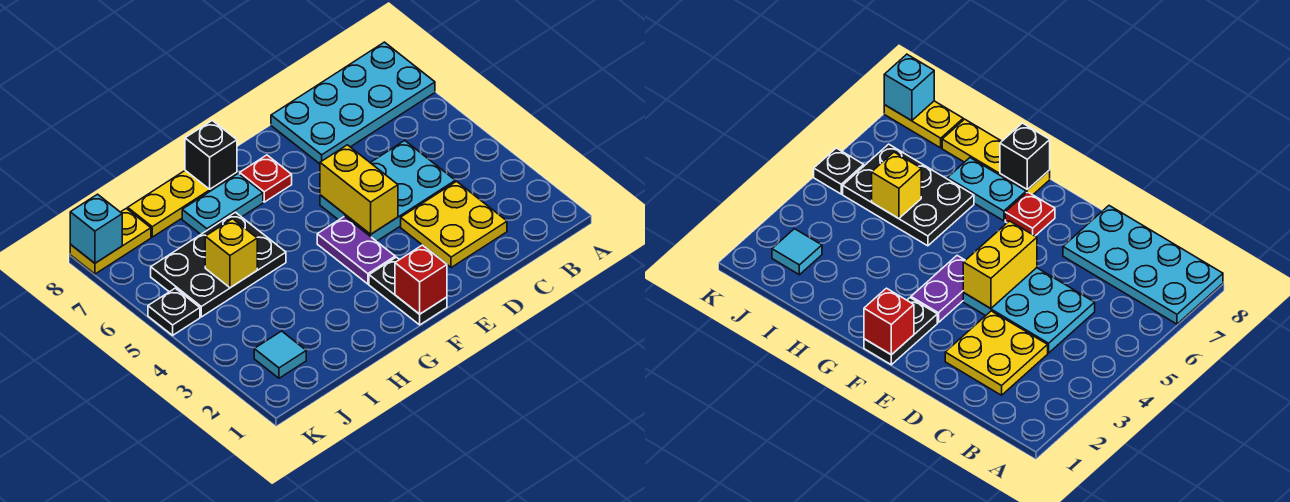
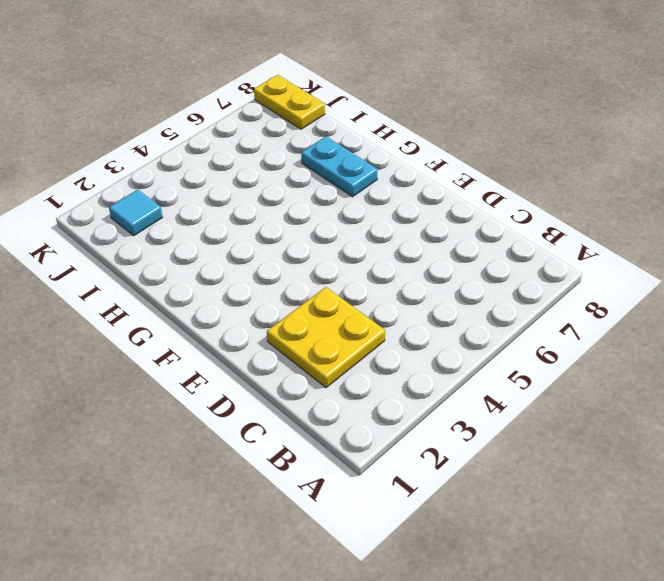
none -> cyan 2x4 plate [271,42,435,164]
none -> cyan 2x3 plate [320,141,455,241]
none -> black 1x2 plate [369,257,447,325]

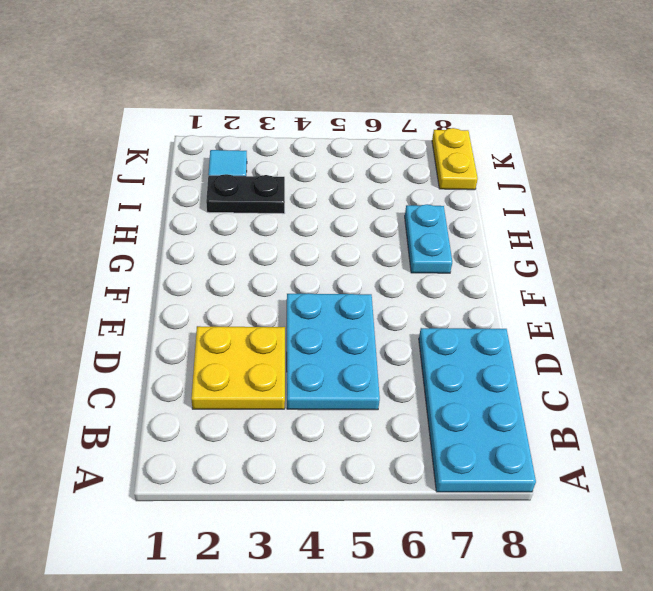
black 1x2 plate [206,174,285,214] -> black 1x2 plate moved to [369,257,447,325]
none -> purple 1x2 plate [317,216,395,284]
none -> red 1x1 plate [240,155,292,202]
none -> yellow 1x3 plate [128,170,237,237]

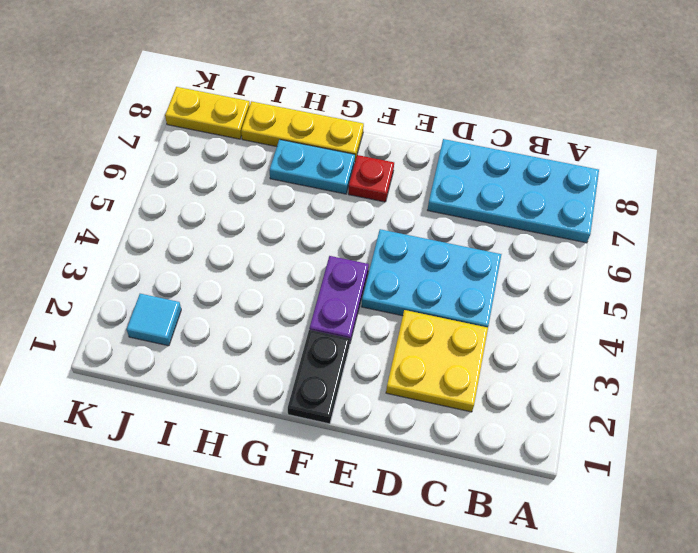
none -> black 2x3 plate [151,212,286,317]
none -> black 1x1 plate [148,288,200,335]
none -> yellow 1x2 brick [320,145,398,234]

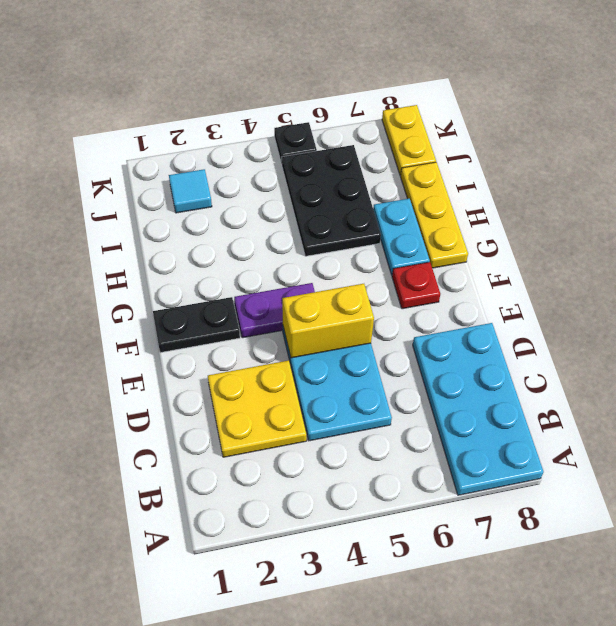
none -> red 1x1 brick [395,245,447,314]
none -> black 1x1 brick [185,120,237,189]
none -> yellow 1x1 brick [205,219,257,288]

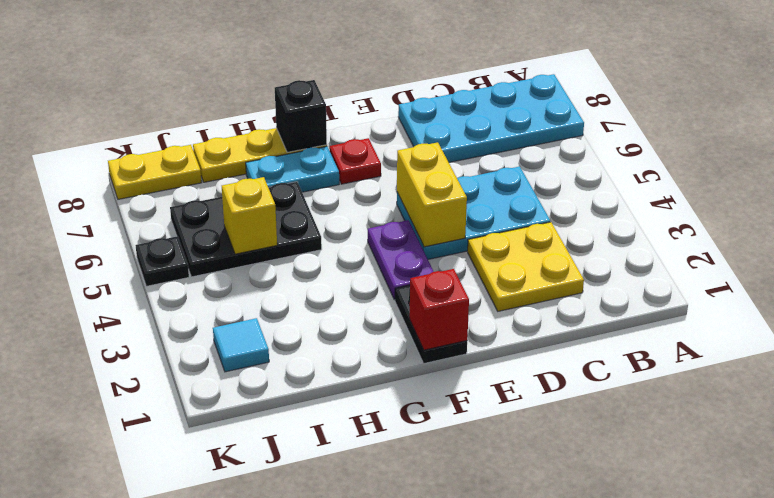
none -> cyan 1x1 brick [70,194,122,263]

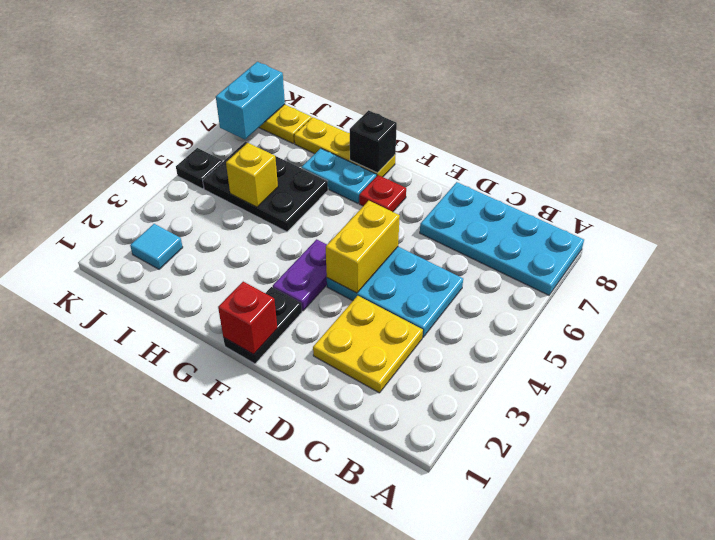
cyan 1x2 brick [216,62,285,139] -> cyan 1x1 brick [70,194,122,263]

